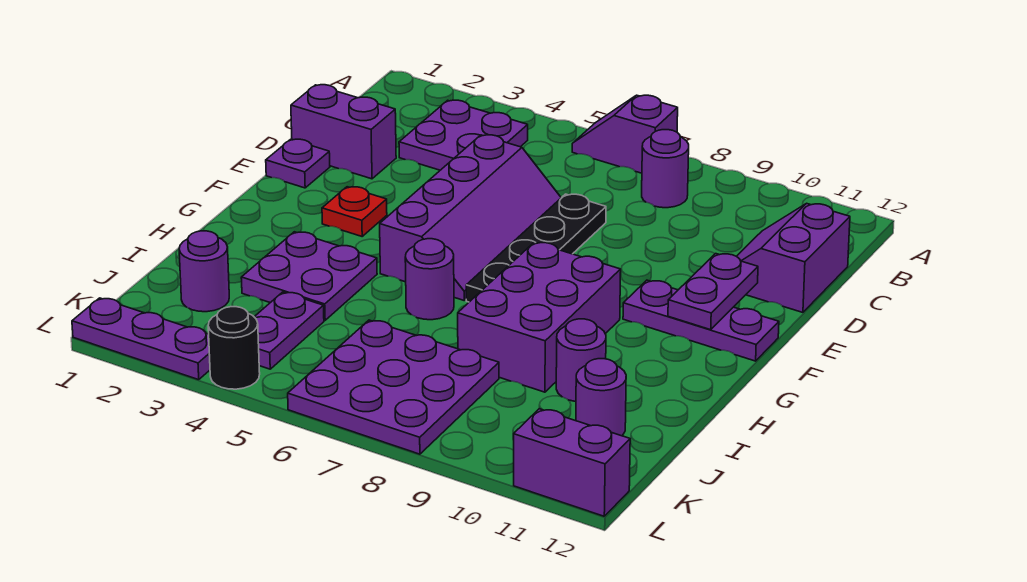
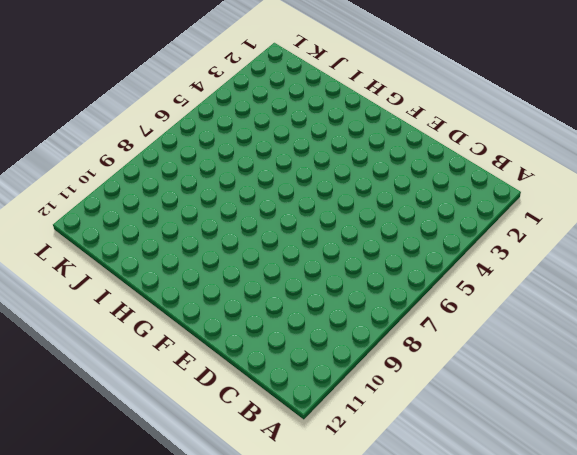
none -> purple 1x2 slope [572,95,678,173]
none -> purple 2x2 plate [399,100,528,170]
none -> purple 1x1 round brick [642,130,689,208]

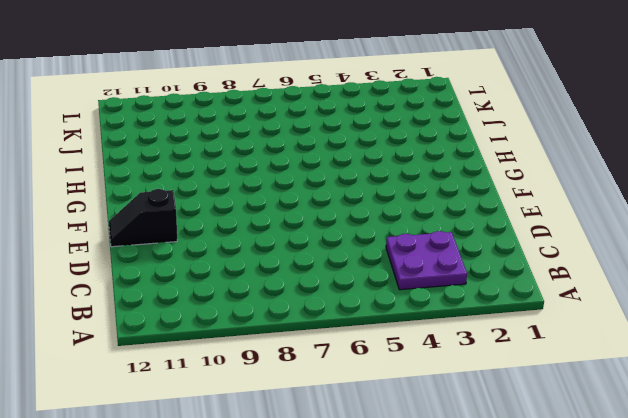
black 1x2 slope [109,189,177,247] -> none
none -> purple 1x2 slope [572,95,678,173]
none -> purple 1x1 round brick [642,130,689,208]
none -> purple 2x2 slope [737,203,850,312]

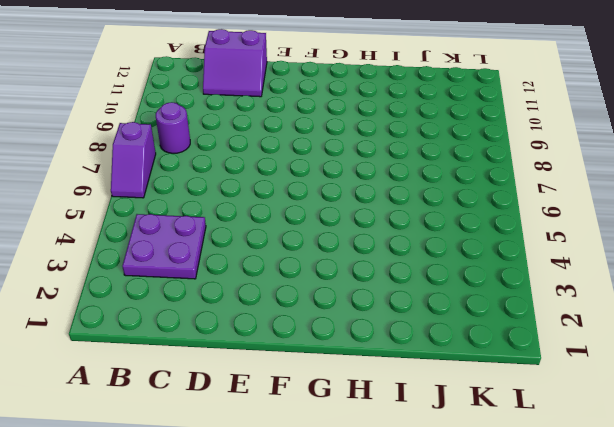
none -> purple 1x2 brick [291,85,396,179]
none -> purple 2x4 slope [380,135,561,300]
none -> black 1x4 plate [466,194,606,302]

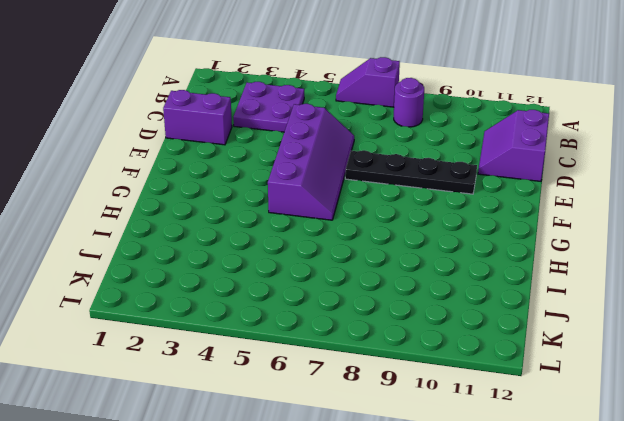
black 1x4 plate [345,150,477,194] -> black 1x4 plate turned to [466,194,606,302]
none -> purple 1x1 plate [266,139,330,188]
none -> red 1x1 plate [322,187,387,236]
none -> purple 1x3 plate [623,280,779,361]

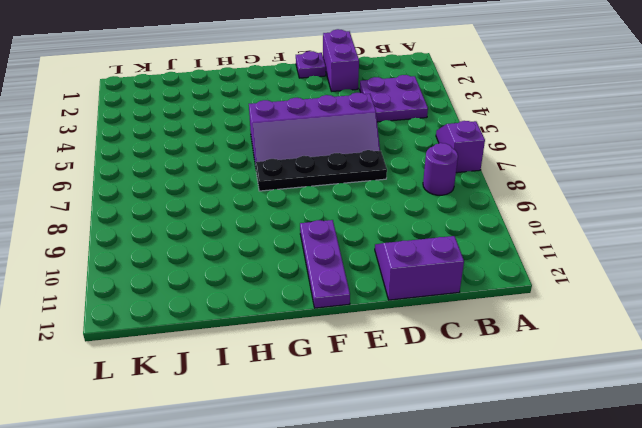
none -> red 1x1 plate [322,187,387,236]
none -> purple 2x3 brick [458,242,621,392]
none -> purple 2x2 plate [241,232,377,320]

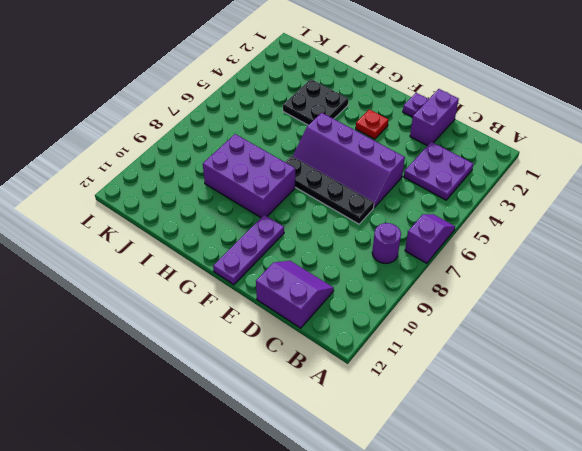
black 2x2 plate [283,79,348,125] -> purple 2x2 plate [241,232,377,320]
none -> purple 1x1 round brick [405,239,454,320]
none -> purple 1x1 round brick [556,319,606,402]
none -> purple 1x1 round brick [179,231,229,312]

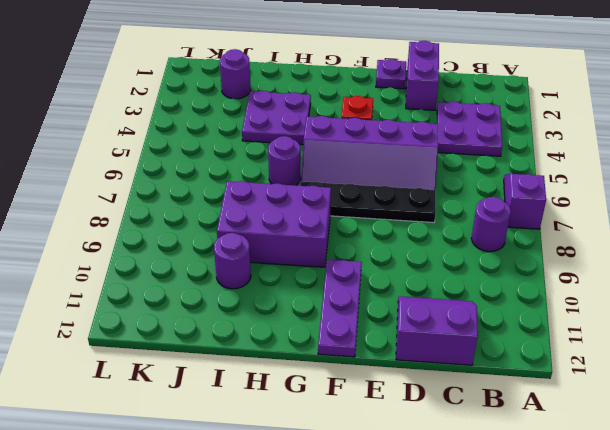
none -> purple 1x2 plate [254,292,324,369]
none -> purple 3x3 plate [288,320,499,454]
none -> purple 1x1 round brick [576,359,626,436]

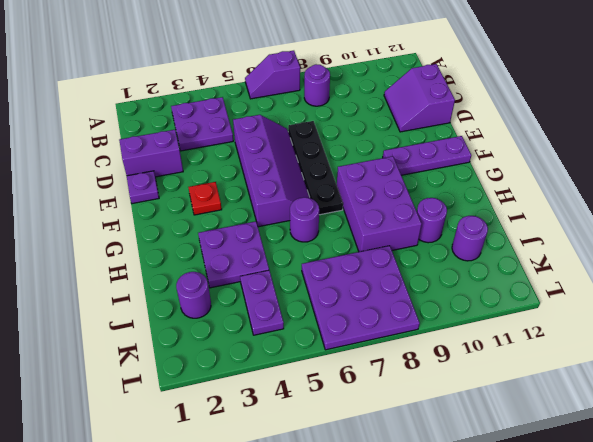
none -> purple 1x3 plate [72,298,210,380]
none -> black 1x1 round brick [208,307,260,389]
none -> purple 1x2 brick [514,409,630,516]

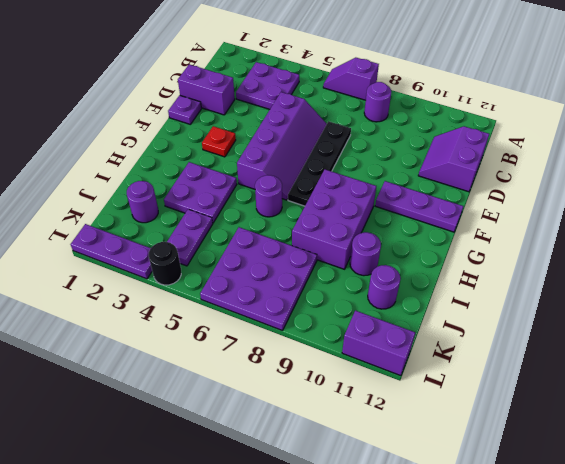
none -> purple 1x2 plate [668,254,758,330]

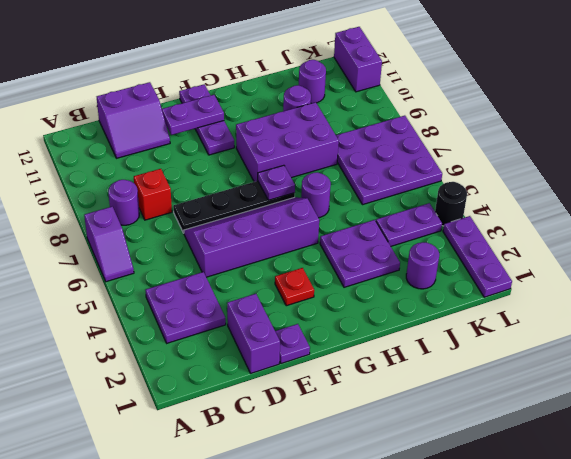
red 1x1 brick [134,169,172,220] -> none
purple 1x1 plate [258,165,295,200] -> none

